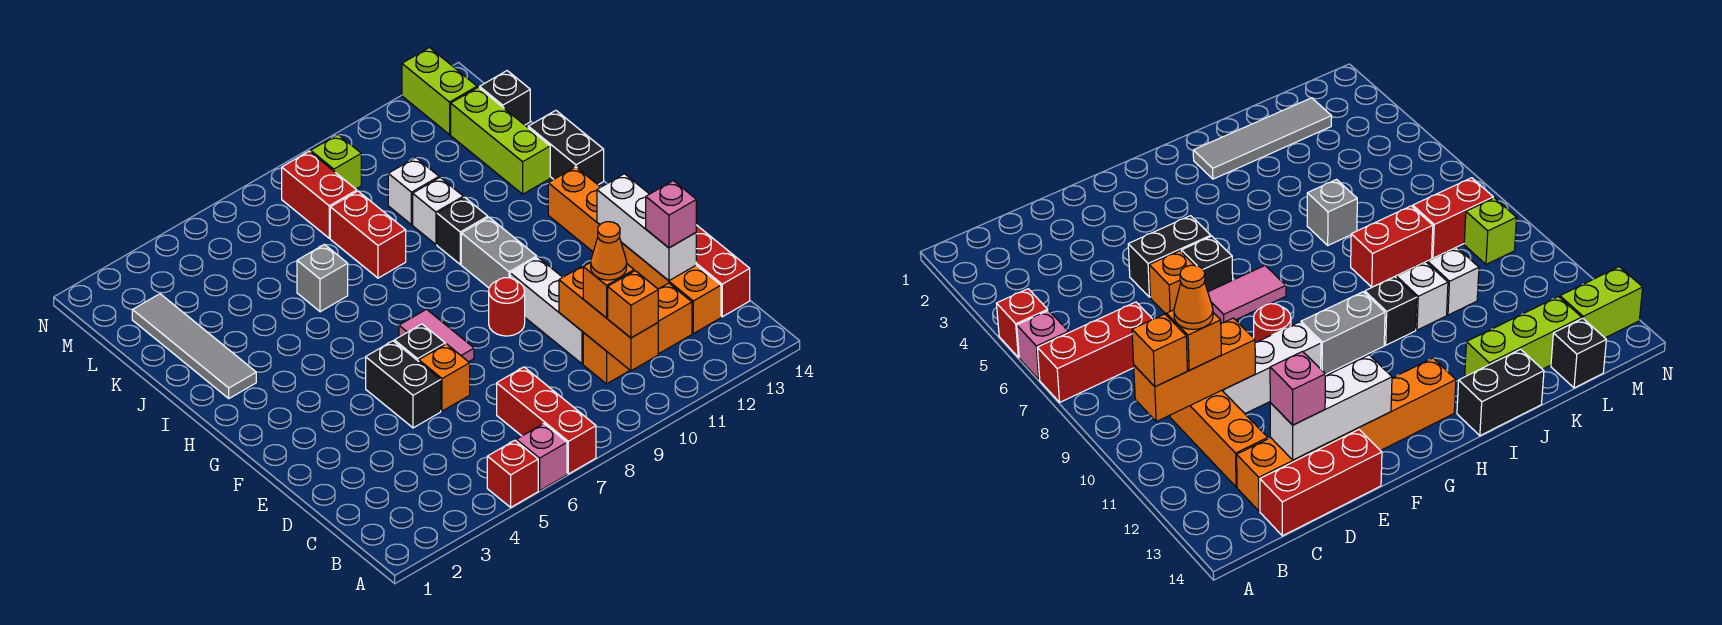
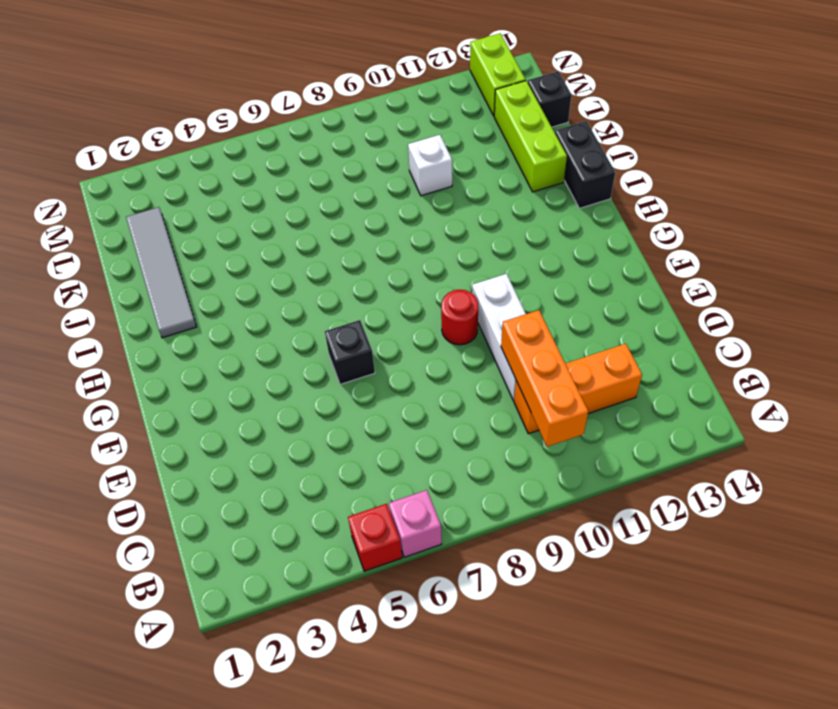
none -> red 1x3 brick [497,367,596,474]
none -> orange 1x6 brick [548,167,721,333]
none -> red 1x3 brick [696,225,750,317]
none -> black 1x2 brick [366,341,441,428]

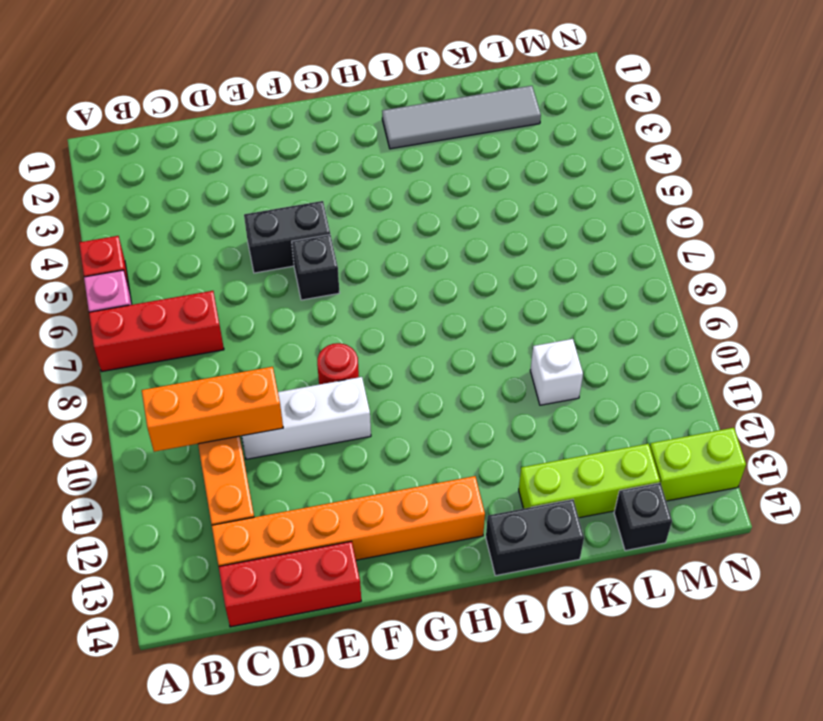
none -> orange 1x1 brick [419,344,470,411]
none -> pink 1x2 tile [399,309,474,362]
none -> grey 1x2 brick [461,217,537,288]
none -> black 1x1 brick [437,197,488,264]

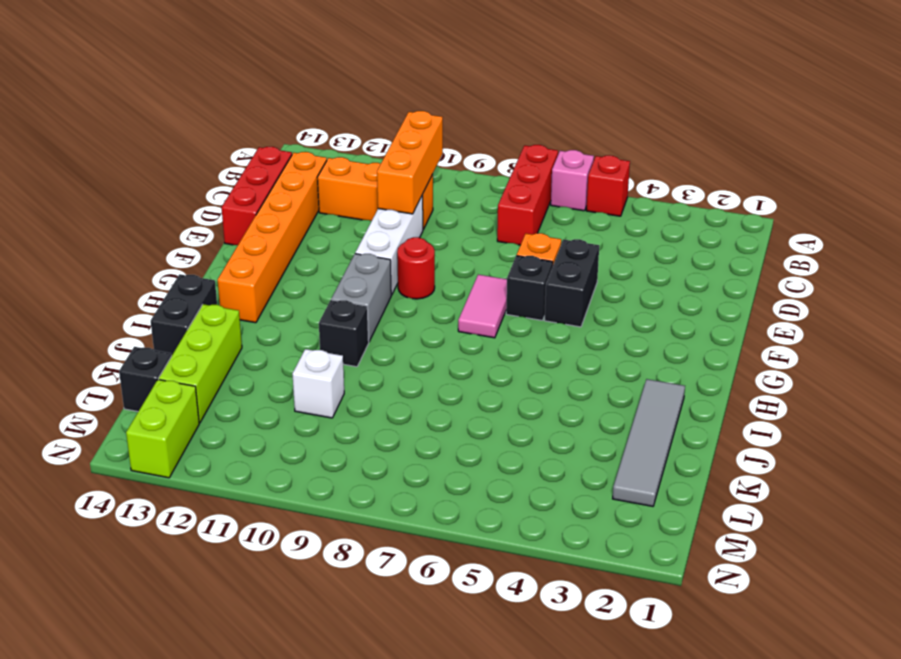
none -> grey 1x1 brick [297,245,348,312]
none -> red 1x2 brick [330,191,406,278]
none -> white 1x1 brick [413,178,463,244]
none -> red 1x2 brick [282,151,357,238]

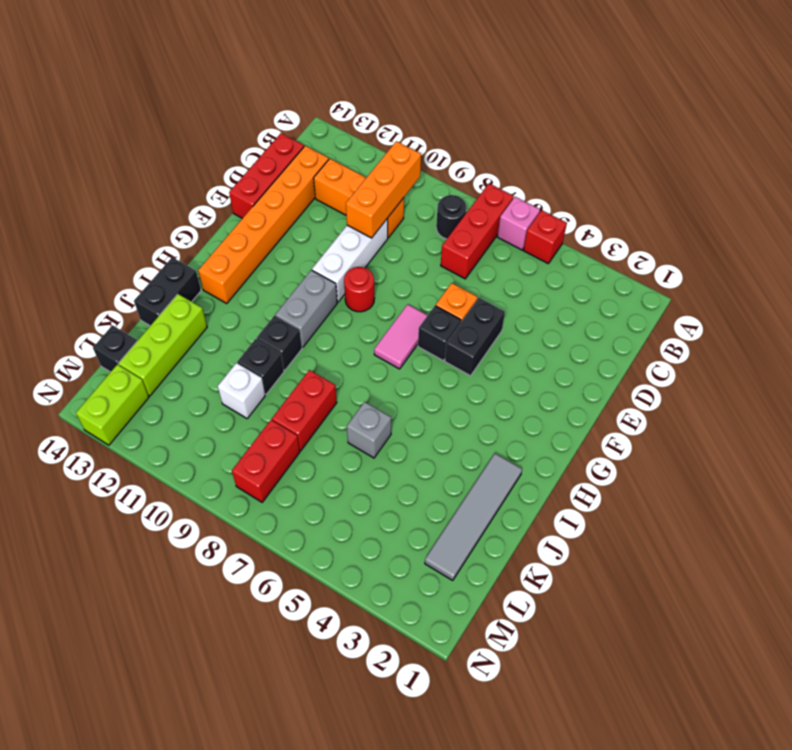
black 1x1 round brick [436,195,466,239] -> none
black 1x1 brick [237,339,284,394] -> white 1x1 brick [413,178,463,244]
none -> lime 1x1 brick [311,135,361,189]
none -> white 1x3 brick [597,174,696,281]
none -> orange 1x1 brick [608,271,658,338]
none -> orange 1x1 brick [583,263,634,318]

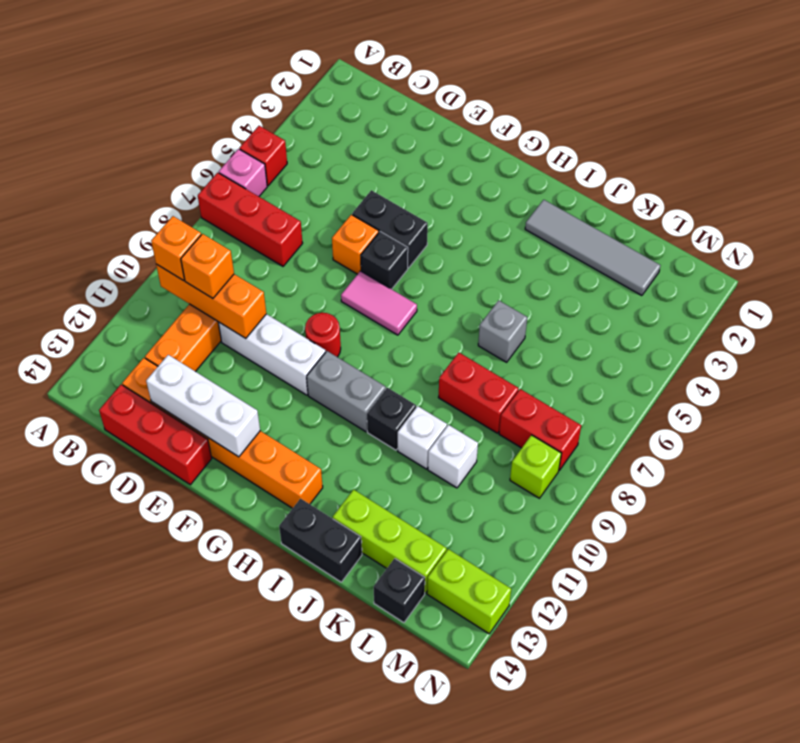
none -> pink 1x1 brick [646,181,696,248]
none -> orange 1x1 cone [591,222,627,280]

